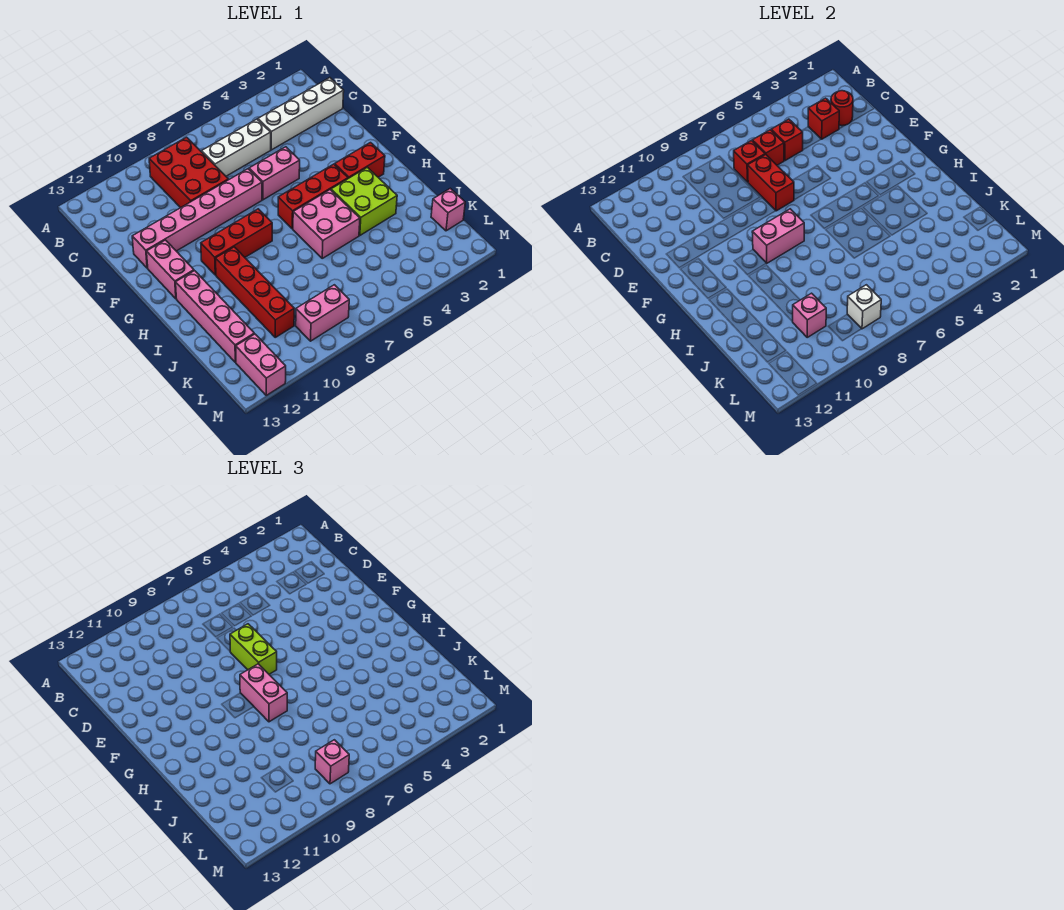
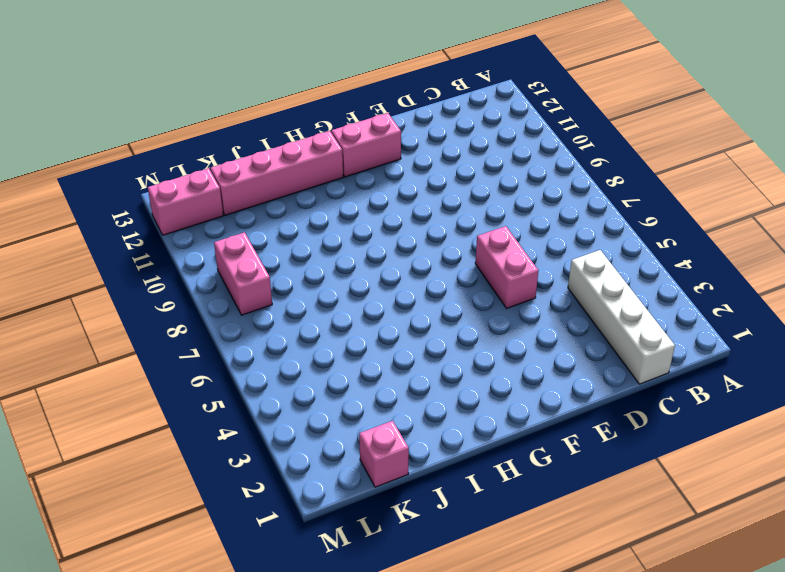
none -> red 2x3 brick [149,137,228,208]
none -> white 1x3 brick [202,119,271,176]
none -> pink 1x6 brick [132,169,262,268]

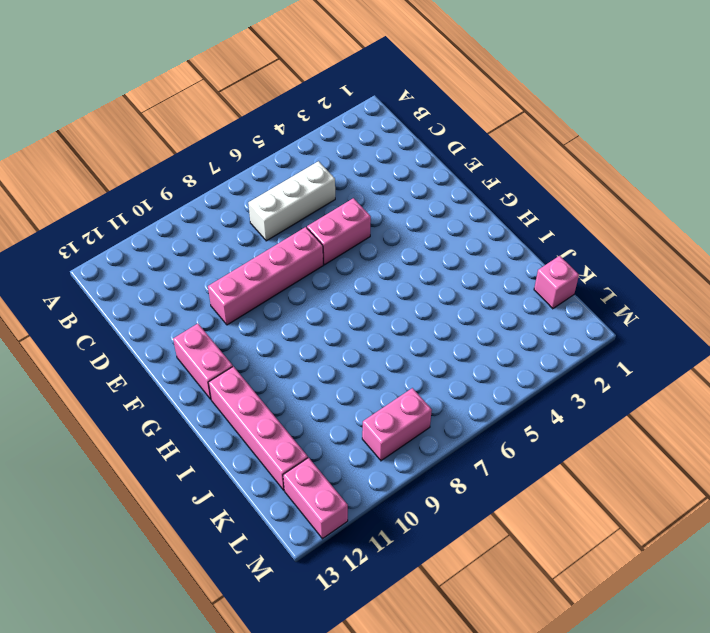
pink 1x4 brick [208,227,323,325] -> pink 1x6 brick [132,169,262,268]
none -> red 2x3 brick [149,137,228,208]
none -> white 1x4 brick [258,78,344,150]
none -> red 1x2 brick [335,143,385,179]

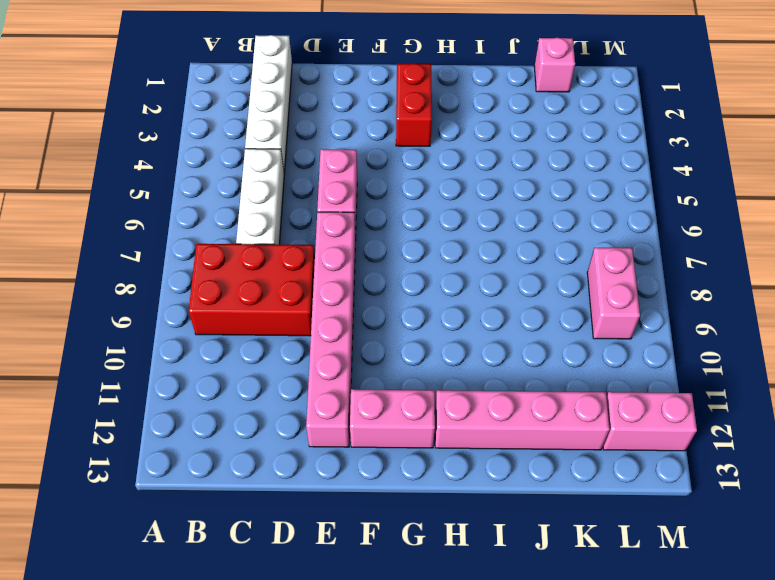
none -> red 1x3 brick [278,164,348,229]
none -> red 1x3 brick [201,209,272,275]
none -> lime 2x2 brick [331,167,397,235]

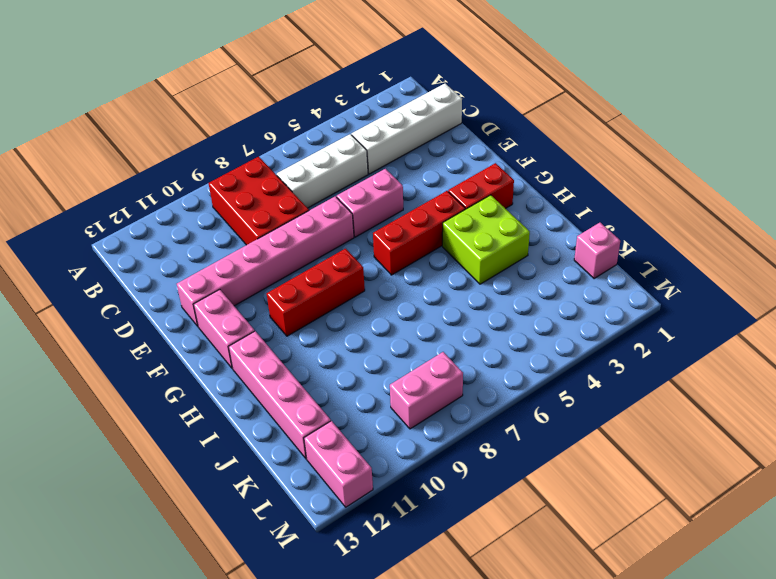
none -> pink 2x2 brick [293,190,360,258]
none -> red 1x4 brick [216,247,294,337]
none -> red 1x1 round brick [831,91,853,126]

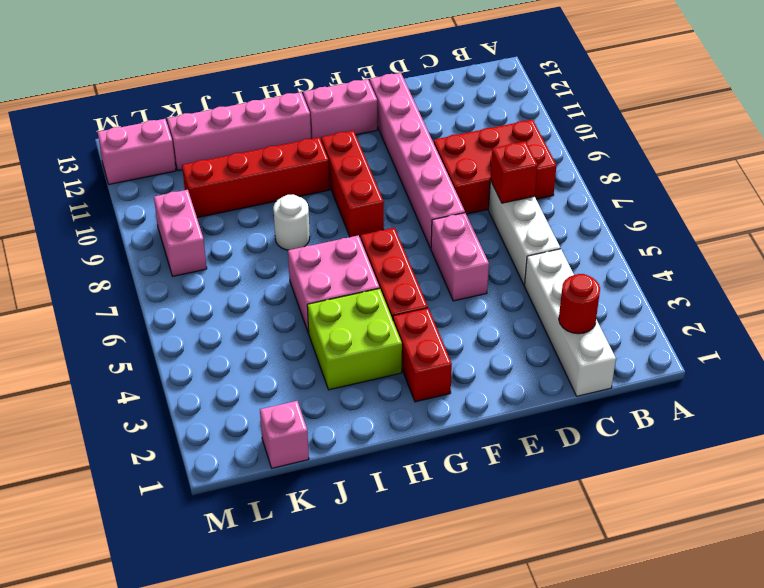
white 1x1 round brick [273,194,310,250] -> none
none -> red 1x1 brick [808,98,839,139]
none -> red 1x1 brick [771,119,803,161]
none -> red 1x1 brick [752,130,784,165]

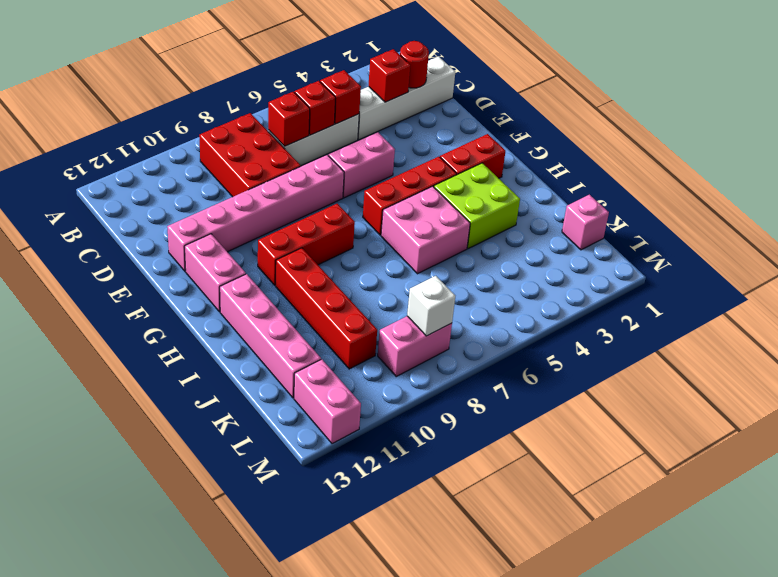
none -> red 1x2 brick [748,155,794,211]
none -> pink 1x2 brick [752,209,804,263]
none -> pink 1x1 brick [793,293,826,337]

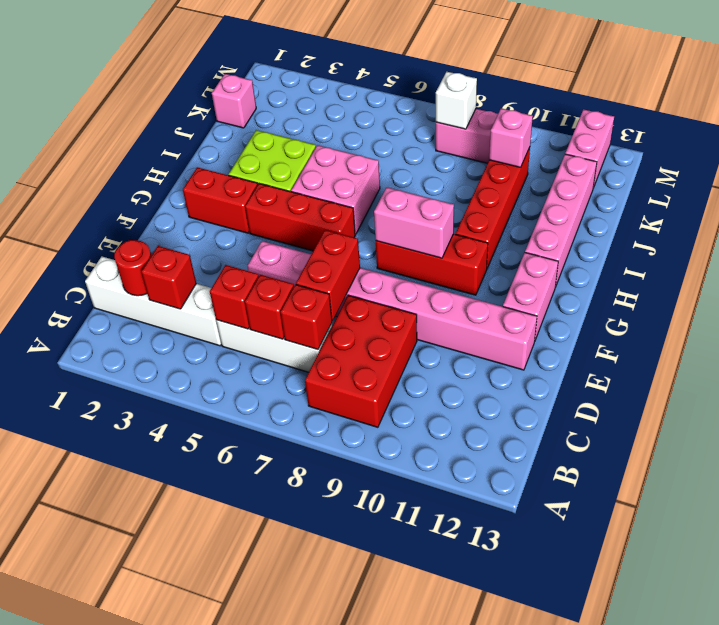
none -> lime 1x2 brick [230,624,277,674]
none -> pink 1x2 brick [240,664,287,722]
none -> pink 1x1 brick [315,740,349,784]

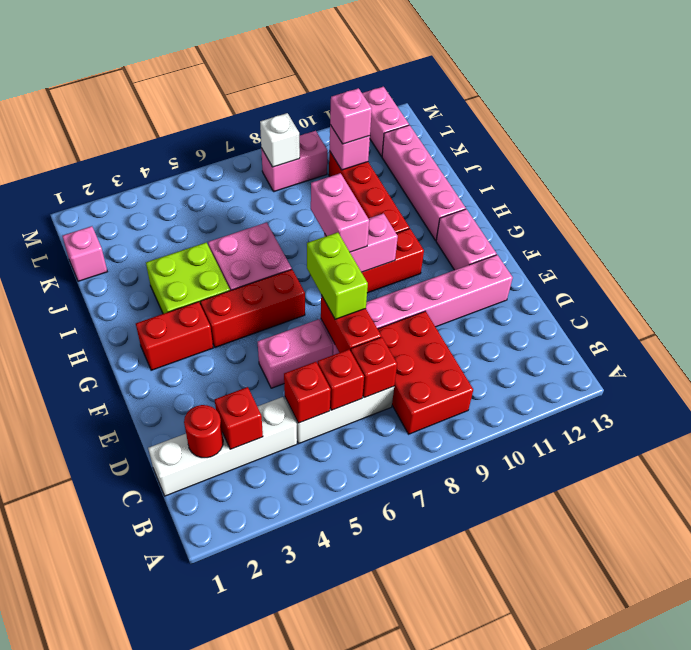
pink 1x1 brick [330,88,372,144] -> pink 1x1 brick moved to [315,740,349,784]

